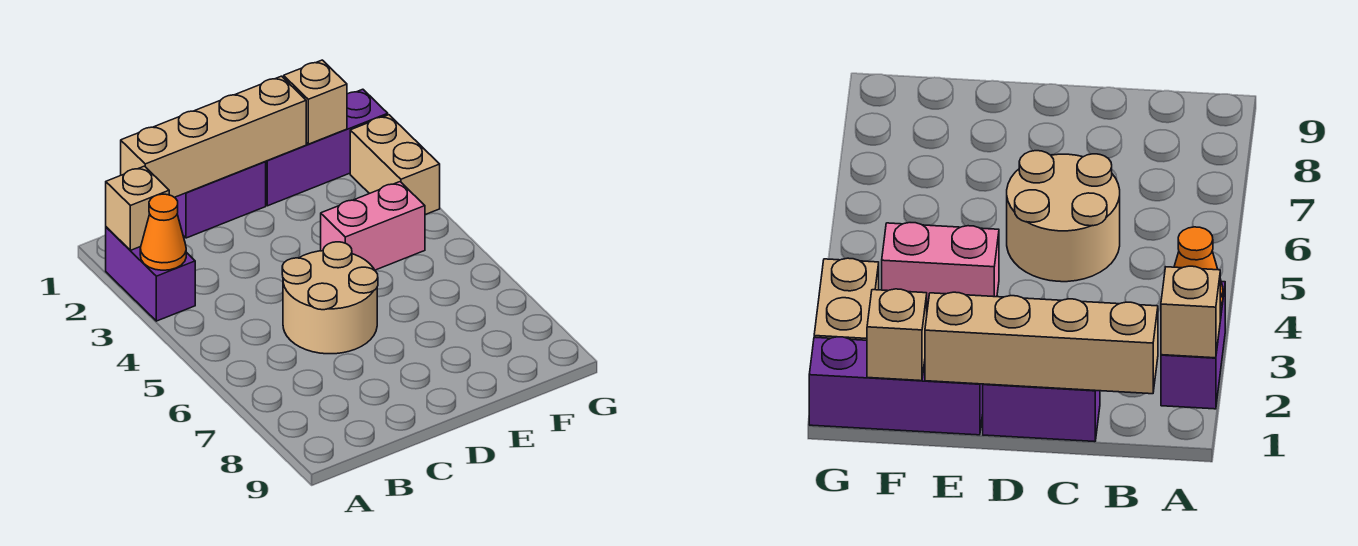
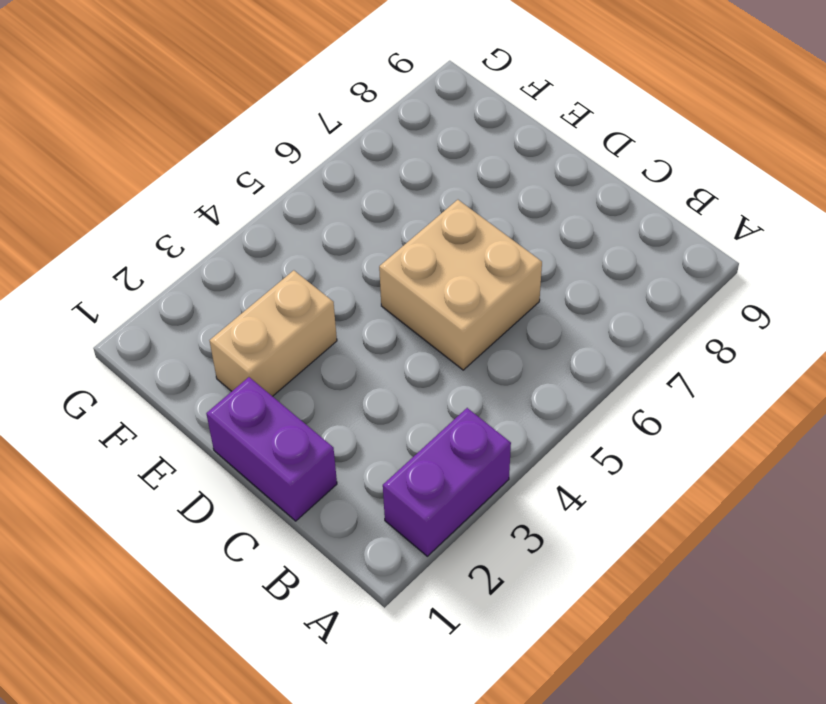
tan 2x2 brick [379,200,542,370] -> tan 2x2 round brick [282,242,378,354]
tan 1x2 brick [210,270,337,396] -> tan 1x2 brick moved to [350,115,440,215]
none -> purple 1x3 brick [265,89,388,206]
none -> pink 1x2 brick [321,182,425,270]

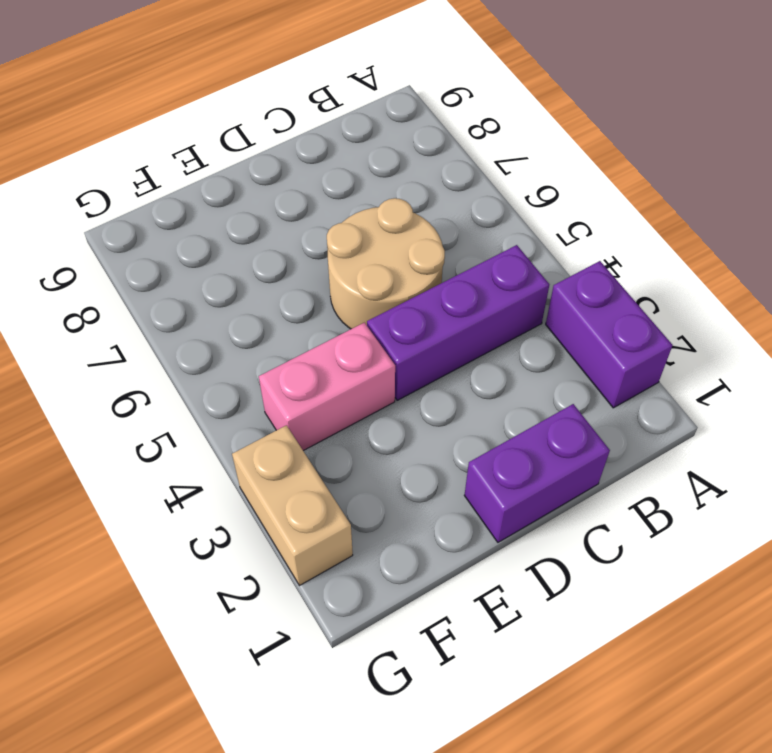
purple 1x3 brick [367,245,549,400] -> purple 1x3 brick moved to [265,89,388,206]
none -> tan 1x1 brick [106,166,169,250]
none -> orange 1x1 cone [140,194,186,270]

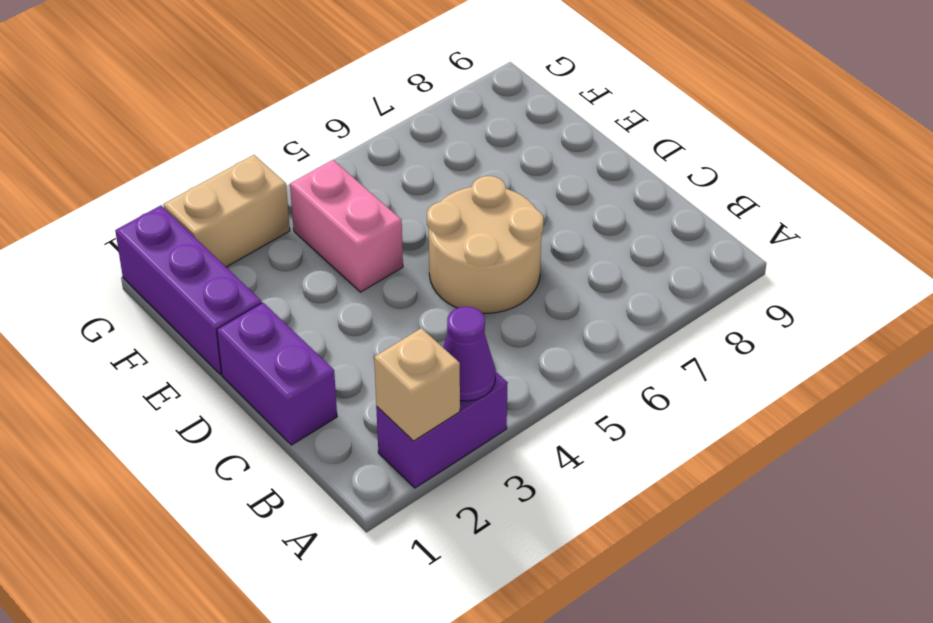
purple 1x1 cone [443,306,496,401] -> orange 1x1 cone [140,194,186,270]
none -> tan 1x4 brick [121,76,306,197]
none -> tan 1x1 brick [284,60,347,144]

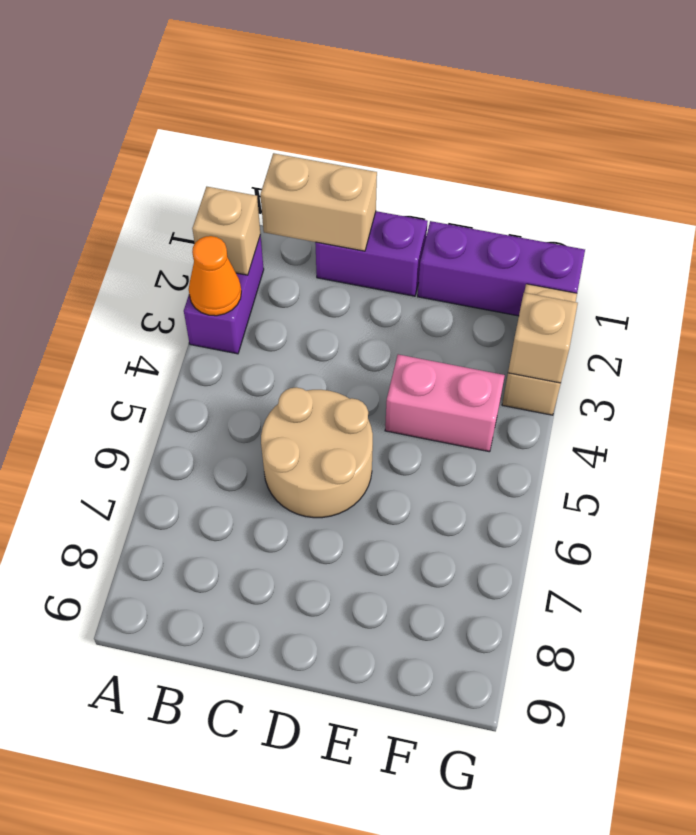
tan 1x2 brick [260,153,377,251] -> tan 1x4 brick [121,76,306,197]
tan 1x1 brick [508,293,578,383] -> tan 1x1 brick moved to [284,60,347,144]

